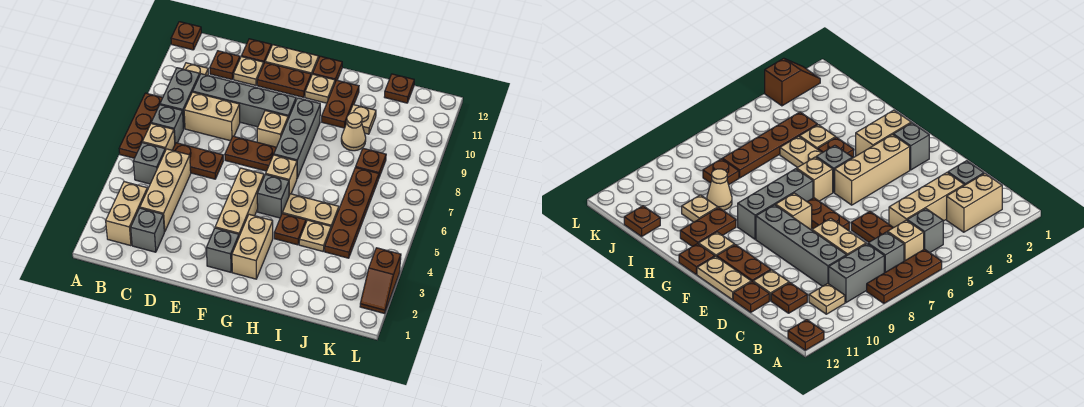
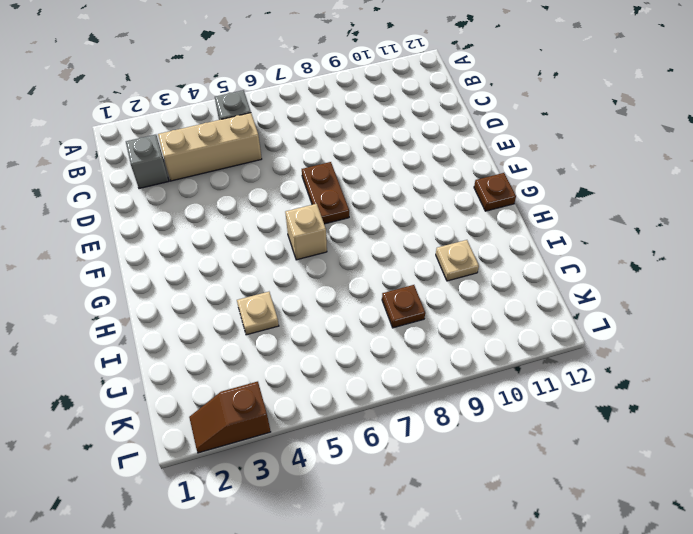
none -> brown 1x3 plate [119,93,163,158]
none -> brown 1x1 plate [171,22,201,50]
none -> tan 1x2 brick [106,182,147,246]
none -> tan 1x1 brick [142,124,175,150]

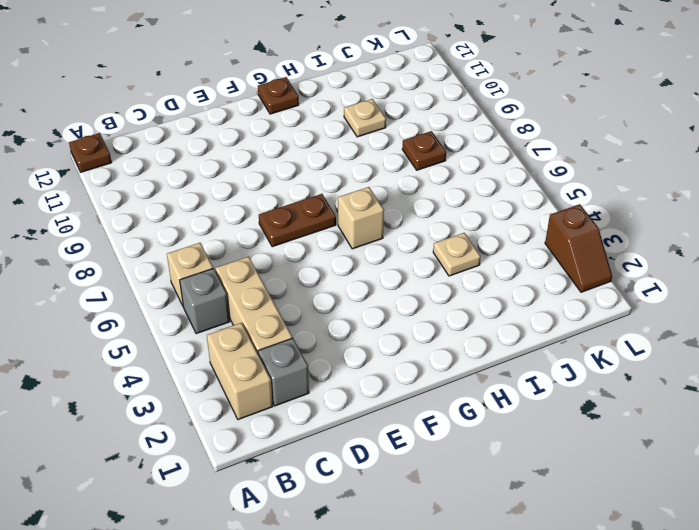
none -> brown 1x3 plate [119,93,163,158]
none -> grey 1x1 brick [151,105,184,143]
none -> grey 1x2 brick [160,68,200,129]
none -> tan 1x1 plate [183,63,208,75]

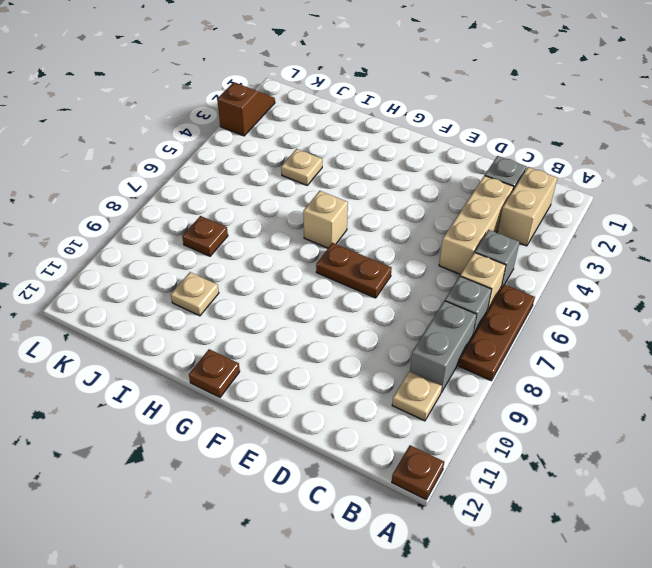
none -> brown 1x2 plate [173,143,223,179]
none -> tan 1x2 brick [184,92,240,141]
none -> grey 1x4 brick [193,74,296,127]
none -> brown 1x1 plate [210,51,240,79]

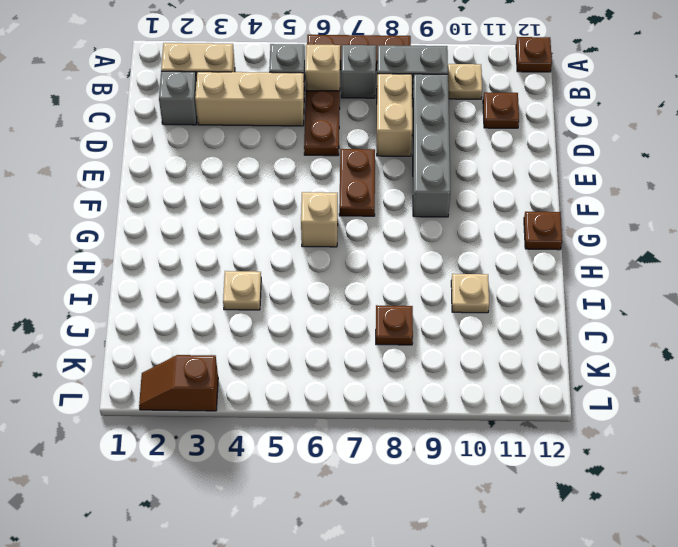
none -> tan 1x1 plate [234,57,264,85]
none -> brown 1x1 plate [241,39,271,63]
none -> brown 1x2 plate [257,63,311,97]
none -> tan 1x2 plate [265,45,319,76]

